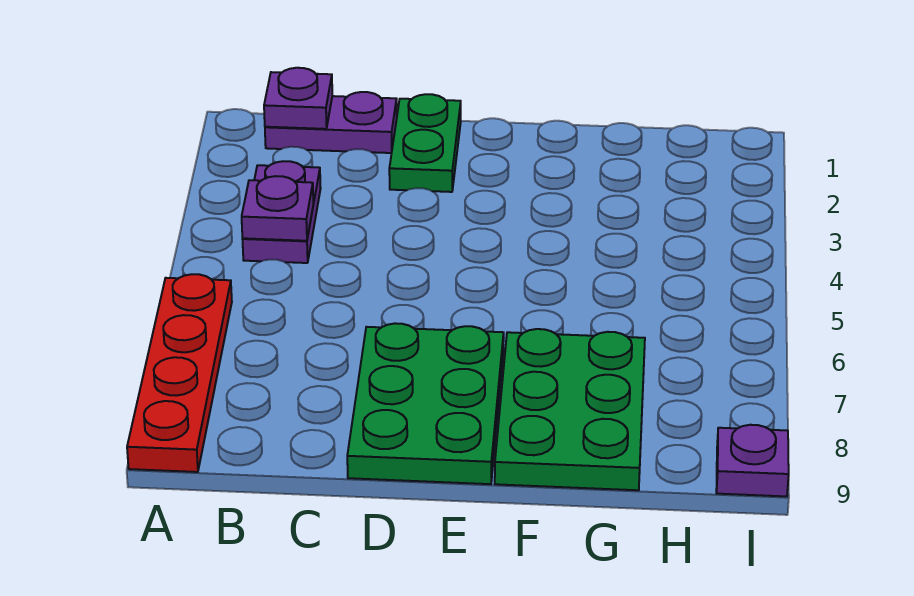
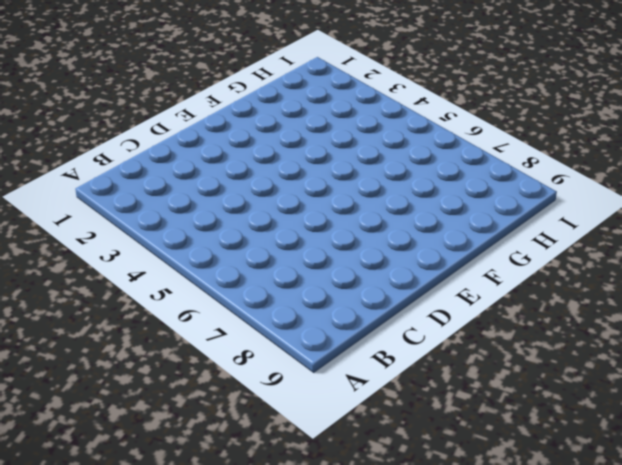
none -> red 1x4 plate [127,274,232,472]
none -> purple 1x2 plate [265,92,397,153]

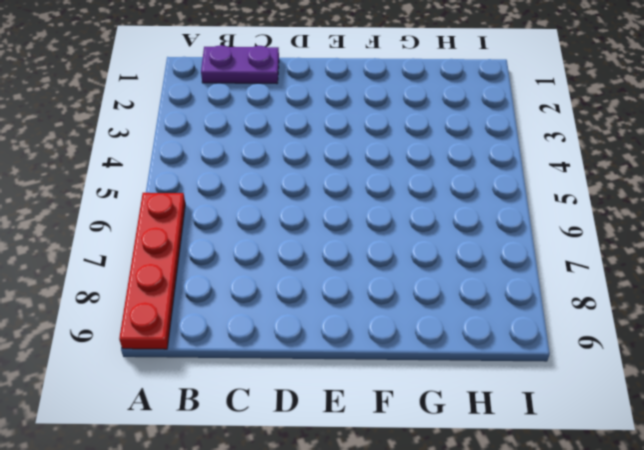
none -> purple 1x2 plate [243,161,321,263]
none -> green 1x2 plate [389,94,461,192]

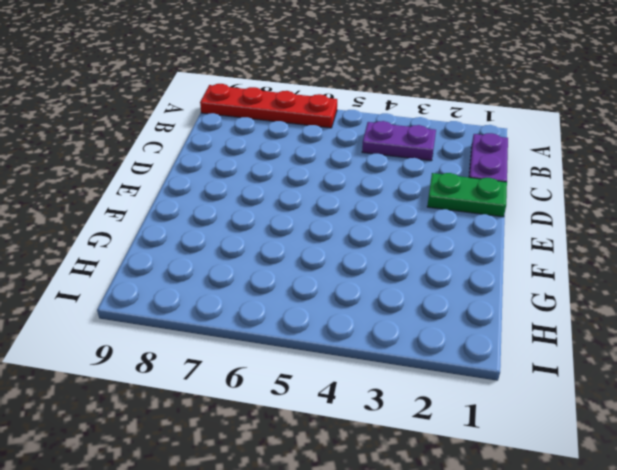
none -> green 2x3 plate [347,323,504,484]
none -> green 2x3 plate [495,329,645,490]

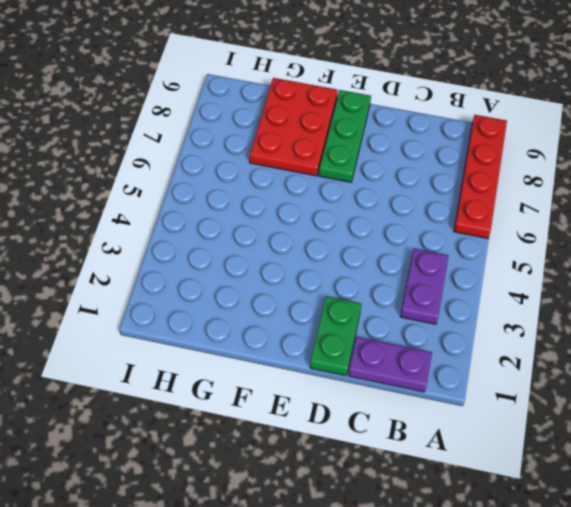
green 1x3 plate [319,90,371,182] -> green 2x3 plate [347,323,504,484]
red 2x3 plate [250,78,338,176] -> green 2x3 plate [495,329,645,490]
none -> purple 1x1 plate [716,425,789,496]
none -> purple 1x1 plate [264,68,332,129]

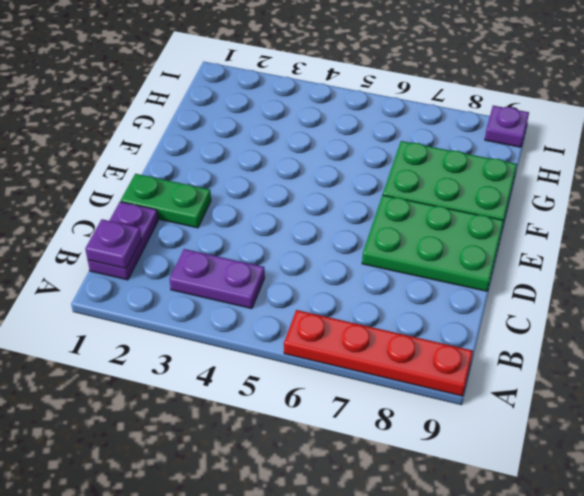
none -> purple 1x1 plate [242,176,313,241]

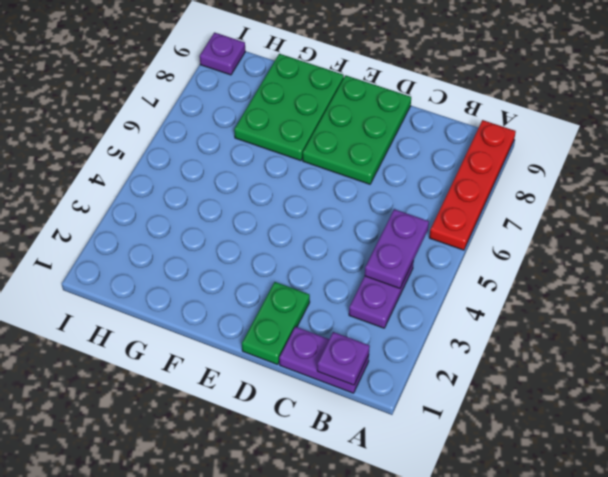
purple 1x2 plate [365,209,429,288] -> purple 1x1 plate [242,176,313,241]

